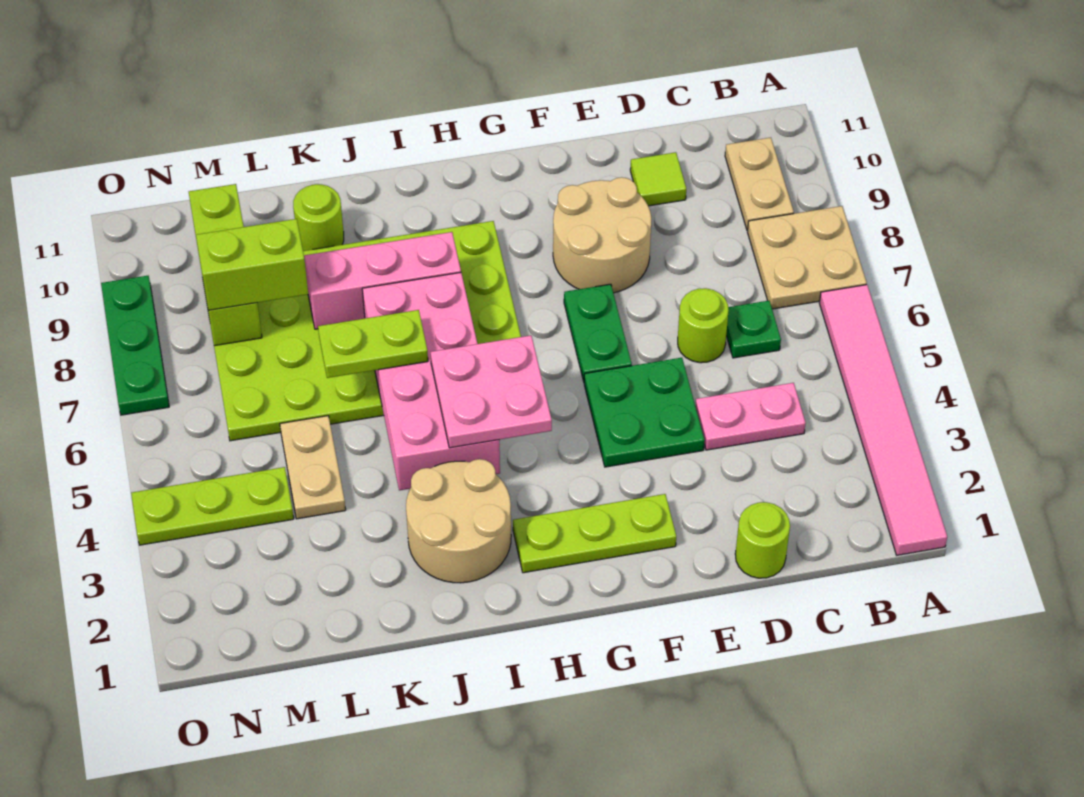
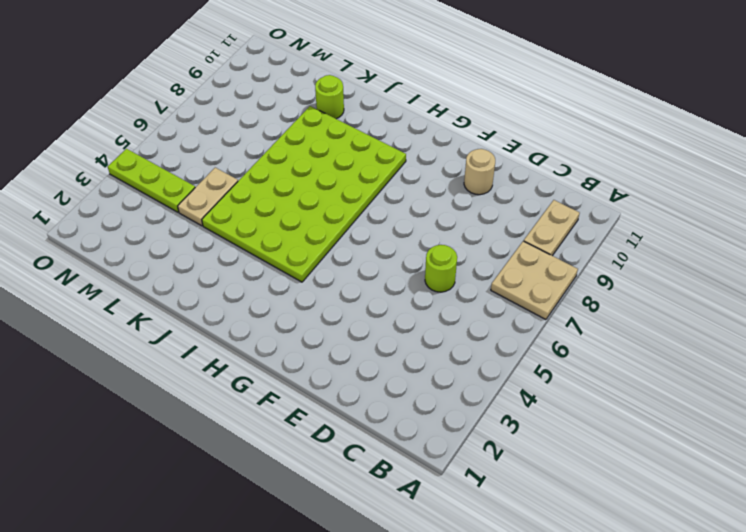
tan 1x1 round brick [464,149,495,195] -> none
lime 4x6 plate [202,106,406,282] -> lime 4x6 plate turned to [214,221,521,441]
none -> pink 1x6 tile [819,285,947,555]
none -> pink 1x2 plate [695,383,806,450]
none -> green 1x1 plate [726,301,781,358]

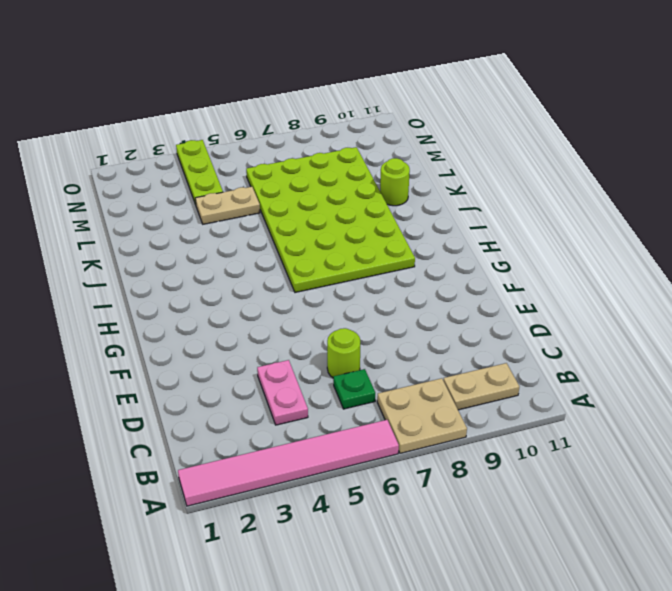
none -> lime 1x1 round brick [735,502,790,578]
none -> lime 1x1 tile [630,152,686,206]
none -> green 2x2 plate [584,358,704,467]

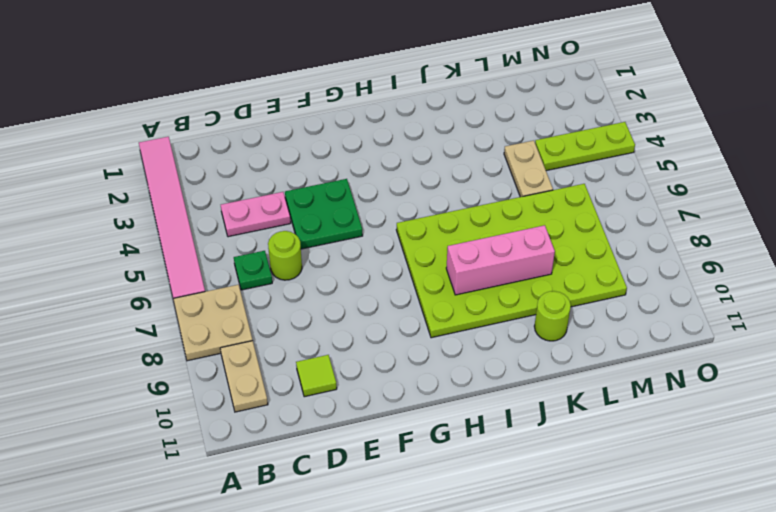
none -> lime 1x1 round brick [735,502,790,578]
none -> tan 2x2 round brick [553,177,651,293]
none -> lime 1x3 plate [513,494,676,573]

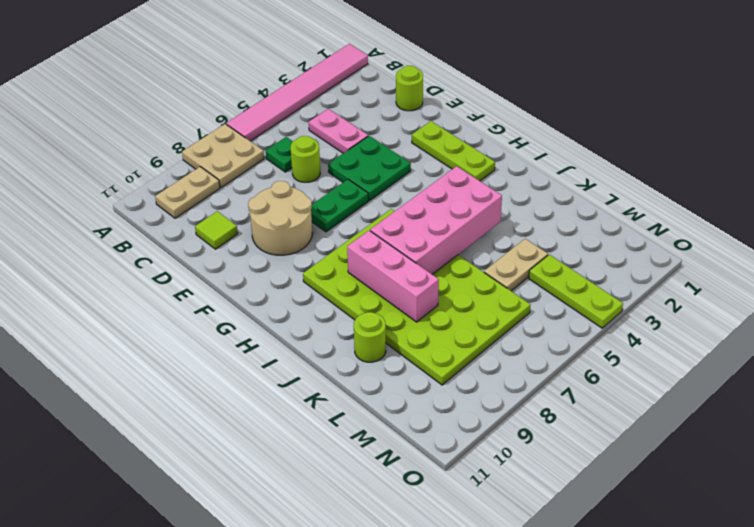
none -> tan 2x2 round brick [406,459,511,583]
none -> green 1x3 plate [101,276,169,415]
none -> lime 1x3 brick [189,184,262,346]

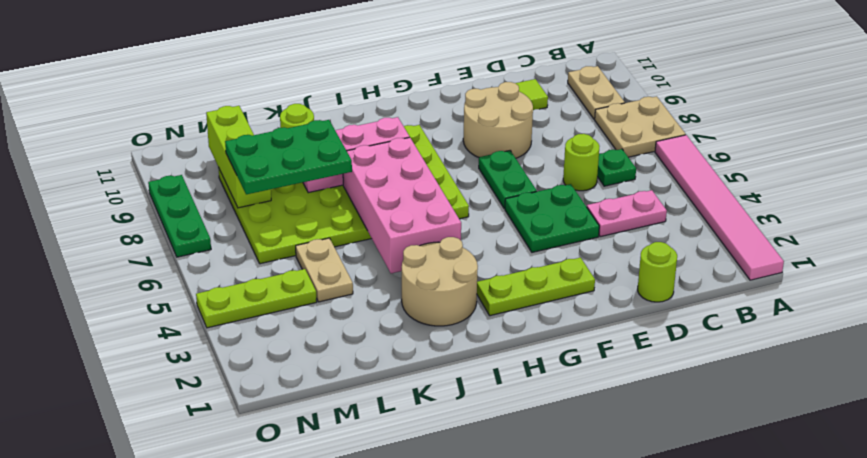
green 2x3 plate [225,120,352,194] -> lime 1x2 brick [196,219,308,310]
none -> pink 2x2 plate [430,335,552,448]
none -> lime 1x2 plate [318,310,428,378]

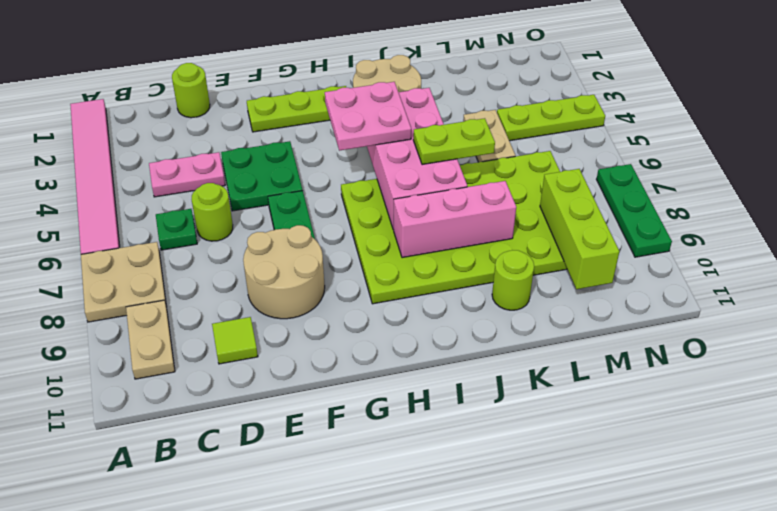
none -> lime 1x2 brick [196,219,308,310]

